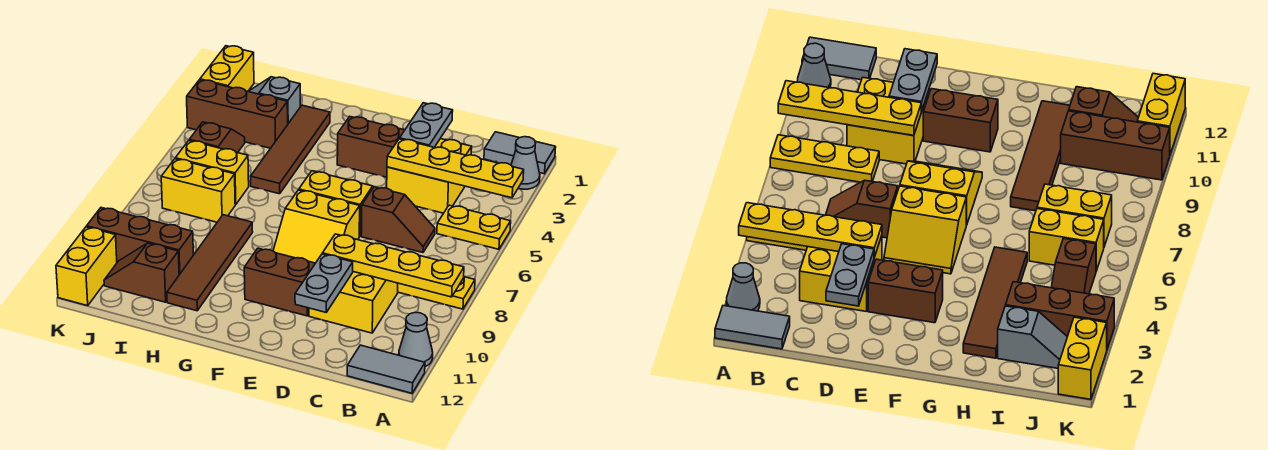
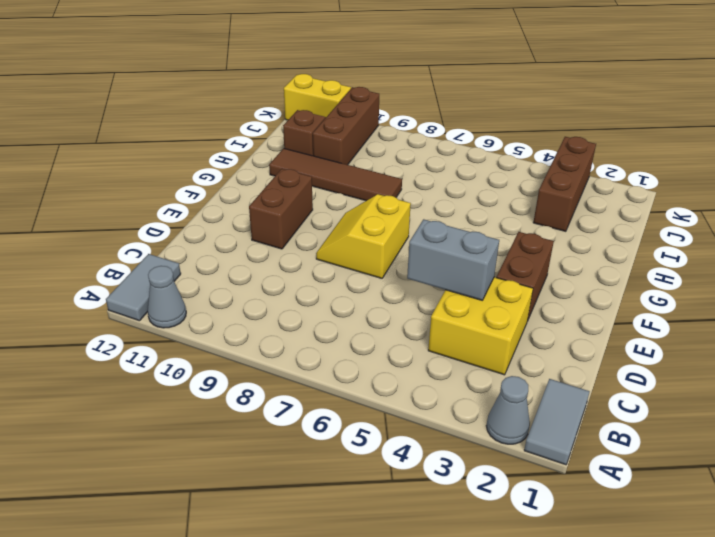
grey 1x2 brick [407,219,499,300] -> yellow 1x4 plate [387,139,524,198]
none -> yellow 1x2 plate [437,205,511,249]
none -> yellow 1x3 plate [398,277,475,309]
none -> brown 1x2 slope [361,187,435,253]

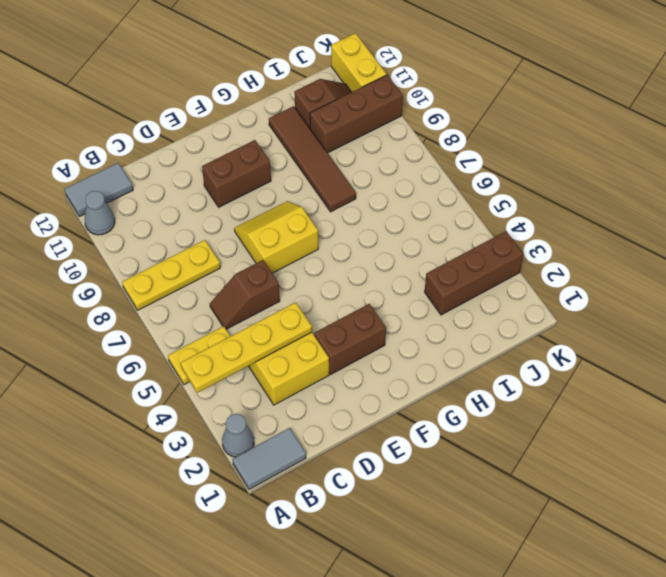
none -> yellow 2x2 brick [309,272,398,333]
none -> yellow 2x2 slope [299,171,374,236]
none -> brown 1x4 tile [251,105,330,194]

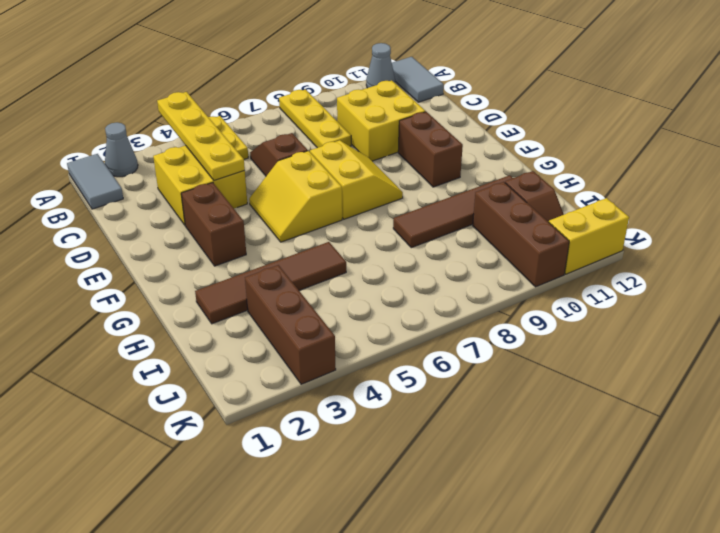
none -> grey 1x2 slope [248,77,300,123]
none -> yellow 1x2 brick [175,141,249,205]
none -> yellow 1x2 brick [161,159,235,222]

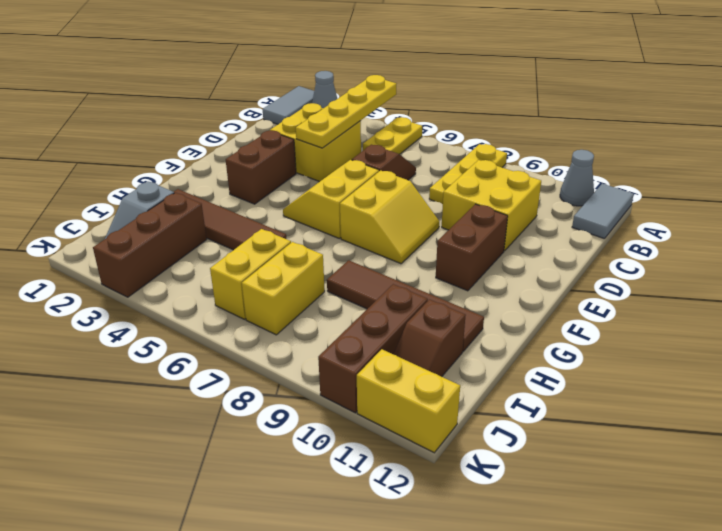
none -> brown 1x2 slope [189,122,245,153]
none -> yellow 1x2 brick [200,46,254,91]
none -> yellow 1x4 plate [322,234,464,297]

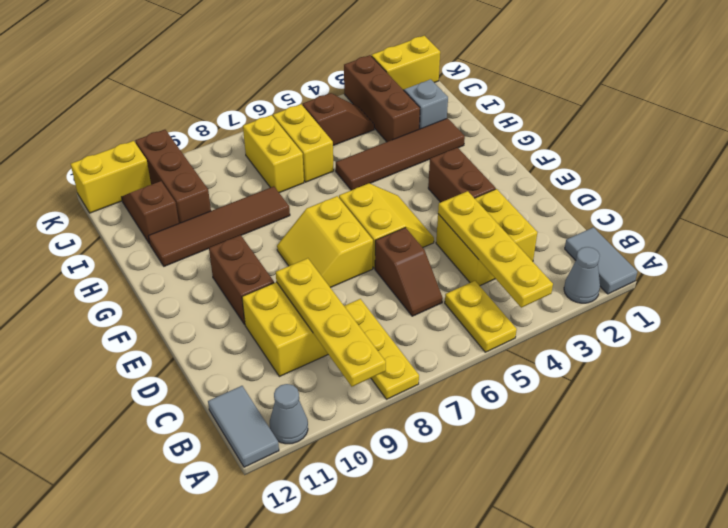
none -> grey 1x2 plate [400,103,453,147]
none -> grey 1x2 plate [295,254,353,312]

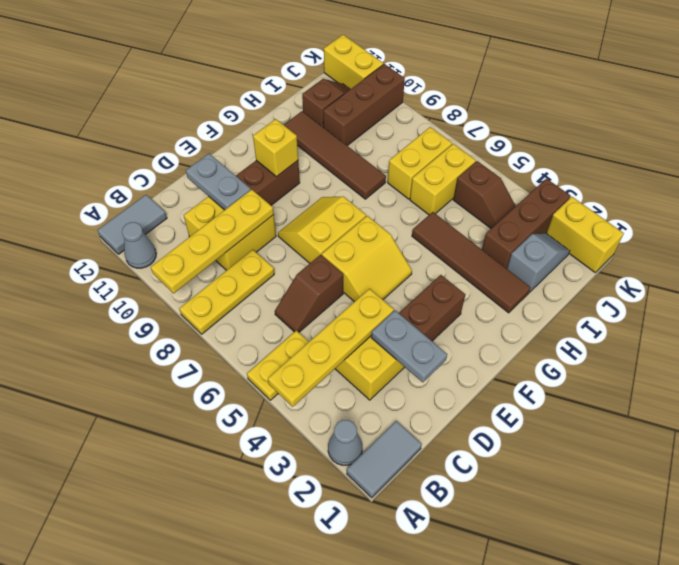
yellow 1x1 brick [253,119,298,177] -> none

